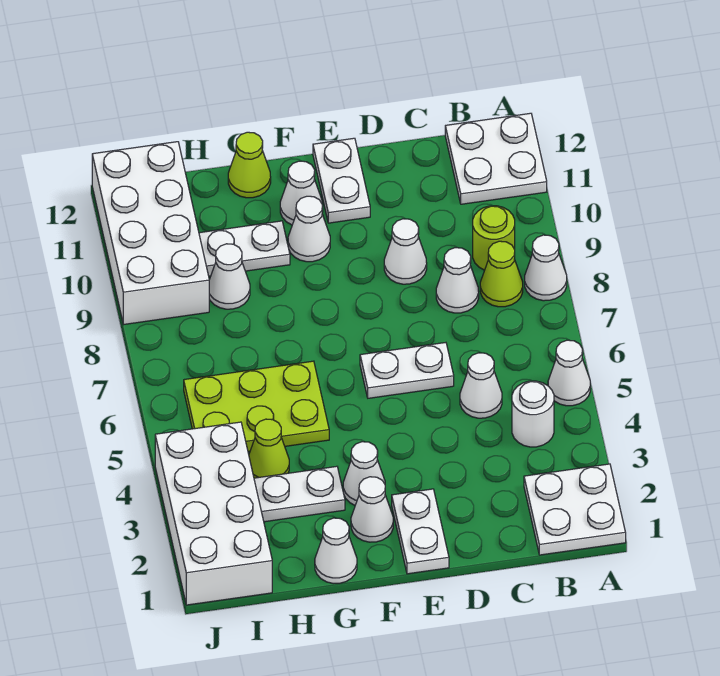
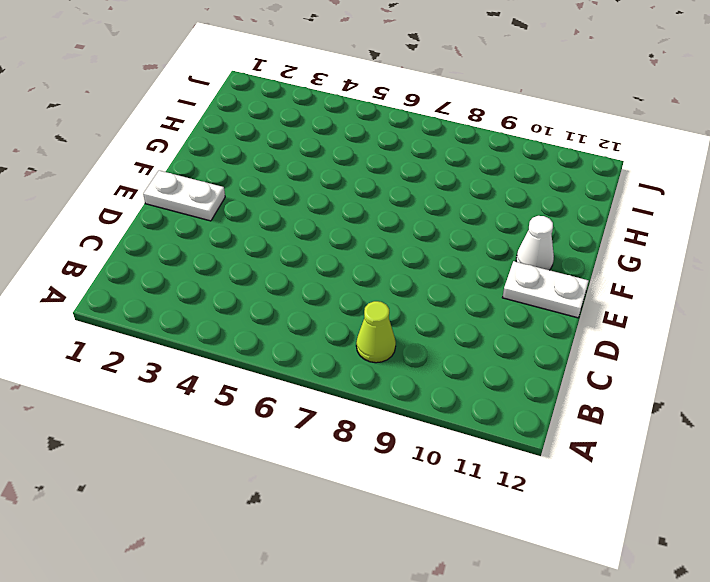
none -> white 2x2 plate [524,464,626,555]
none -> white 1x1 cone [548,340,590,406]
none -> white 1x1 cone [525,235,567,301]

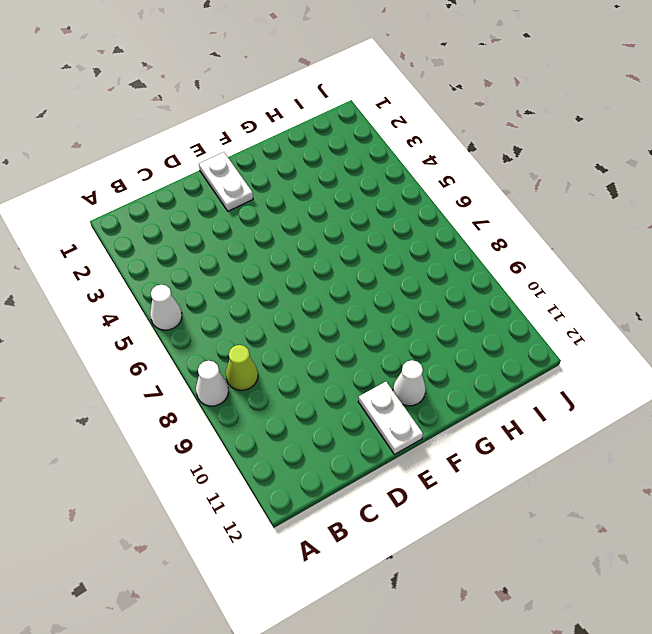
none -> white 2x2 plate [524,464,626,555]
none -> white 2x2 plate [445,113,547,204]
none -> white 1x1 round brick [512,381,554,447]

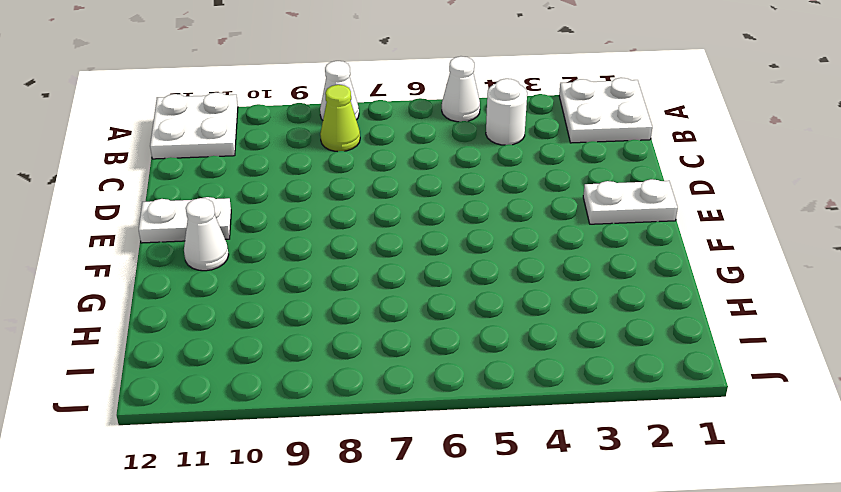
none -> lime 1x1 round brick [473,206,515,270]
none -> white 1x1 cone [460,353,502,418]
none -> white 1x1 cone [436,248,479,313]

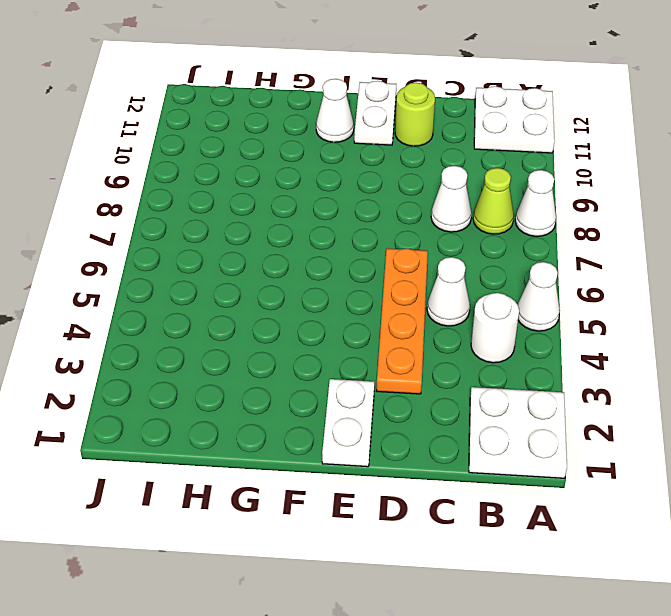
orange 1x4 plate [377,248,428,394] -> white 1x2 plate [360,343,454,398]
lime 1x1 round brick [395,83,435,146] -> lime 1x1 round brick moved to [473,206,515,270]
none -> white 1x1 cone [384,219,427,284]
none -> white 1x1 cone [351,477,393,542]
none -> white 1x1 cone [343,442,385,505]

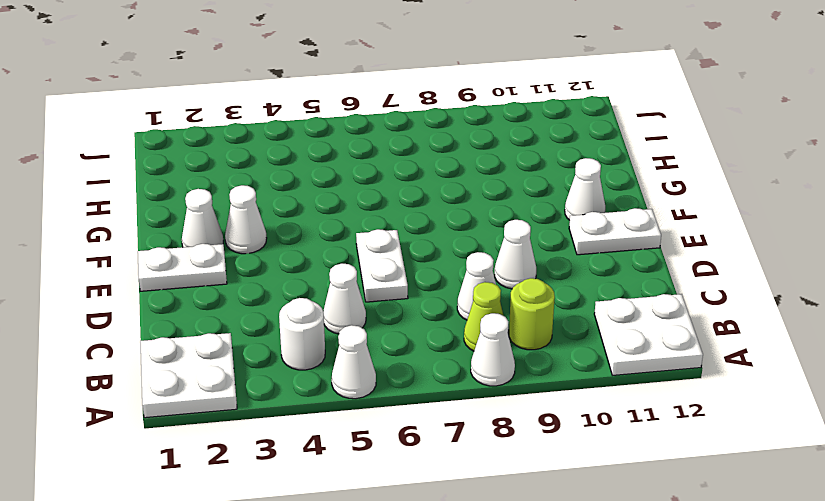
none -> white 1x1 cone [288,196,330,262]
none -> white 1x1 cone [315,518,357,583]
none -> white 1x2 plate [254,466,345,522]

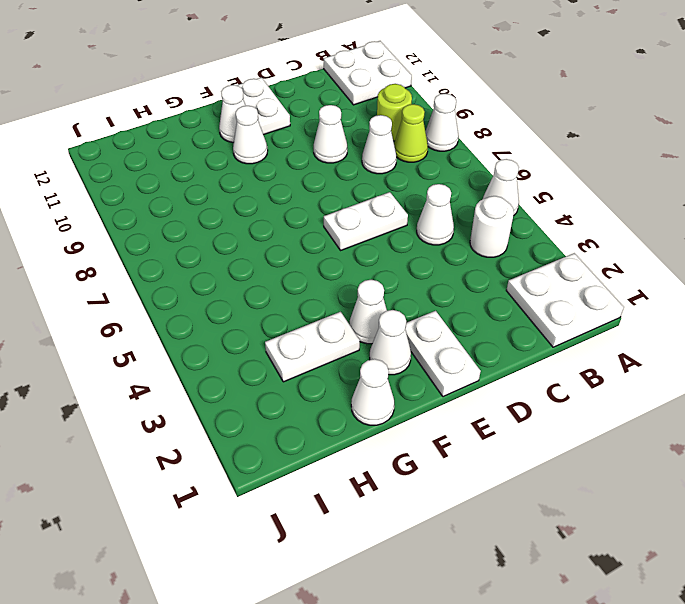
none -> lime 2x3 plate [184,361,329,452]
none -> white 1x2 plate [199,221,290,276]
none -> lime 1x1 cone [228,132,271,198]

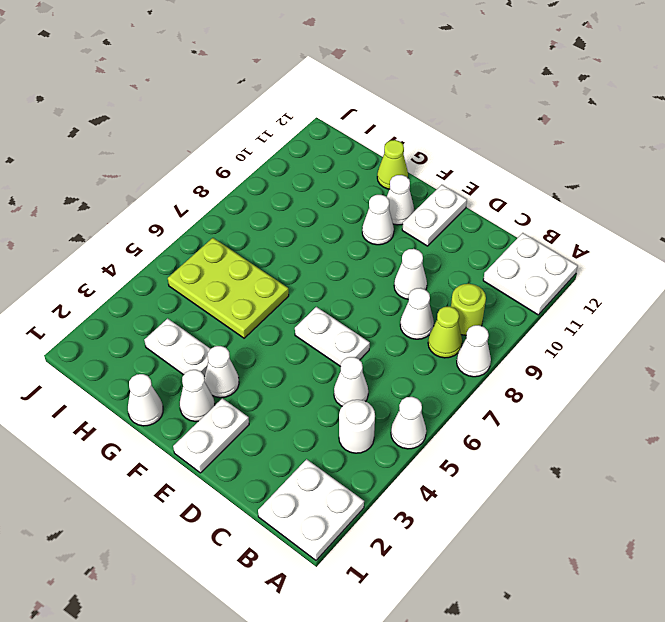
none -> white 1x2 plate [199,221,290,276]
none -> lime 1x1 cone [249,419,289,478]
none -> white 1x1 cone [209,244,250,309]

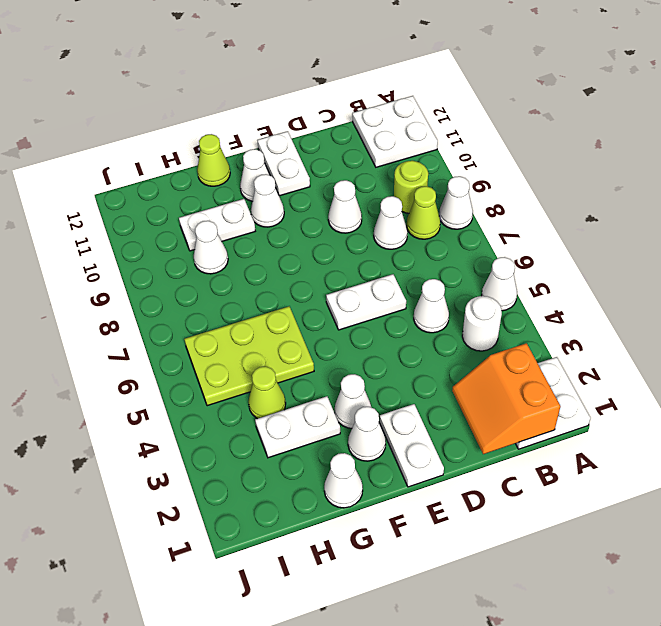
orange 2x2 slope [452,343,561,454] -> none
none -> white 2x4 brick [155,422,272,605]
none -> white 2x4 brick [92,142,209,324]

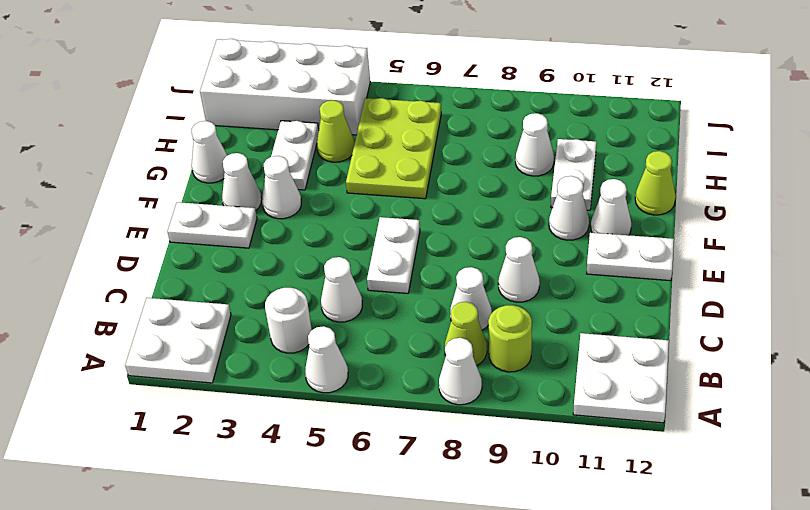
none -> white 2x4 brick [92,142,209,324]

